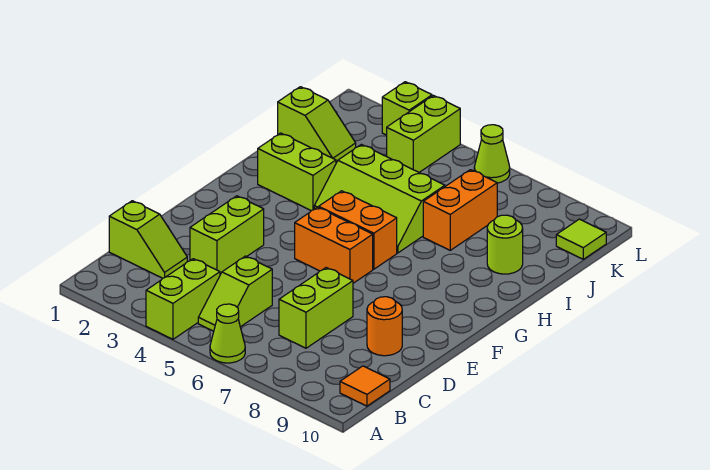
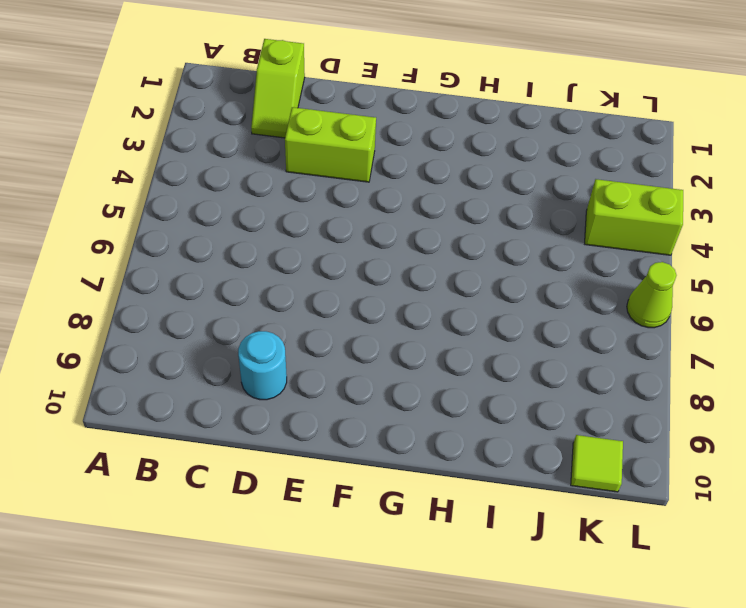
cyan 1x1 round brick [238,331,287,400] -> orange 1x1 round brick [367,297,402,356]
none -> lime 1x2 brick [146,259,220,339]
none -> lime 1x1 cone [210,304,245,363]
none -> lime 1x2 slope [198,256,272,331]

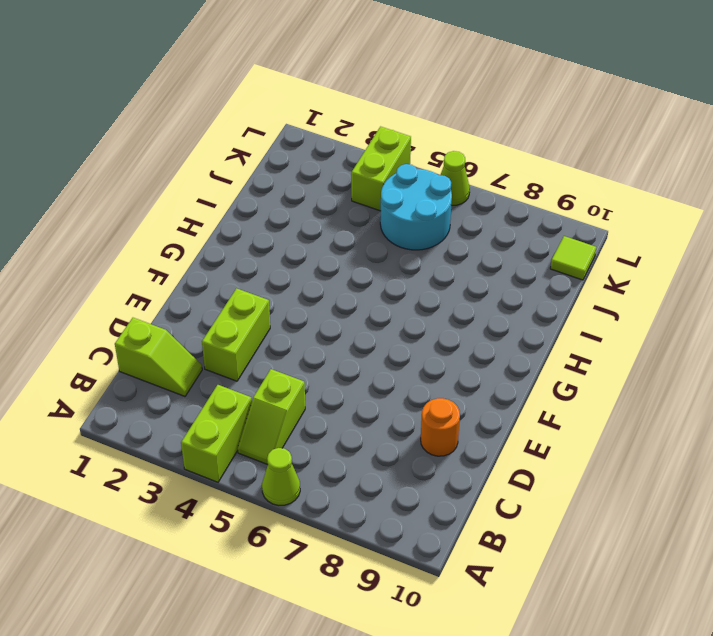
cyan 2x2 round brick [380,164,452,250] -> none
none -> orange 1x1 tile [340,366,390,406]
none -> lime 1x2 brick [279,268,353,348]
none -> orange 1x2 brick [295,207,373,283]

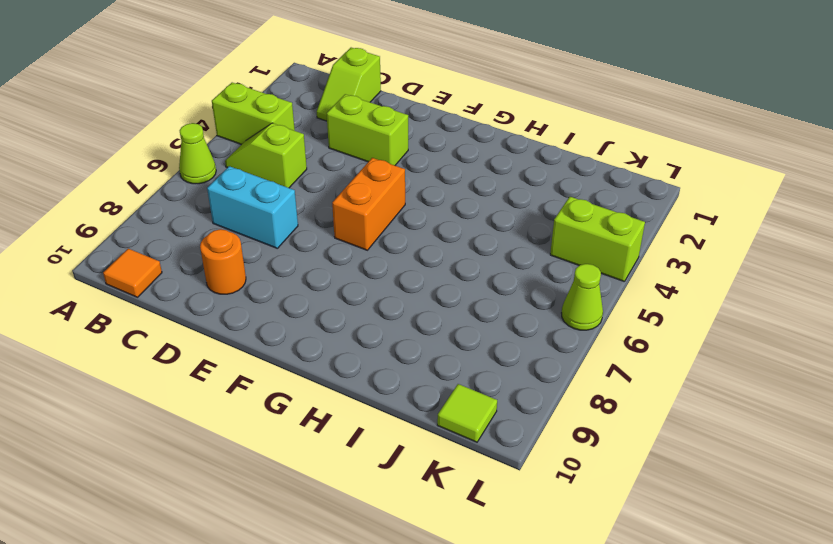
cyan 1x2 brick [207,166,298,248] -> lime 1x2 brick [279,268,353,348]
none -> orange 1x2 brick [319,191,397,269]
none -> lime 1x2 brick [258,133,336,211]
none -> lime 2x3 slope [314,144,445,253]

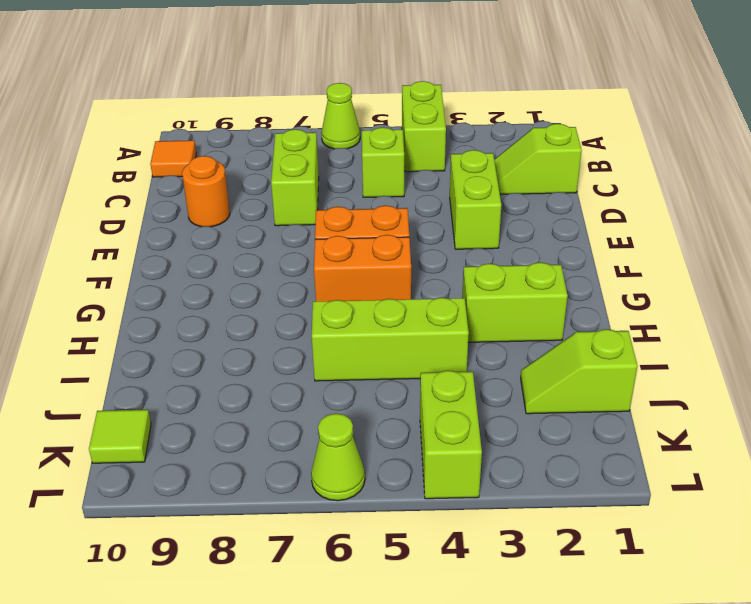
none -> orange 1x2 brick [423,170,497,250]
none -> lime 1x1 round brick [487,215,523,274]
none -> lime 1x1 brick [382,82,432,135]

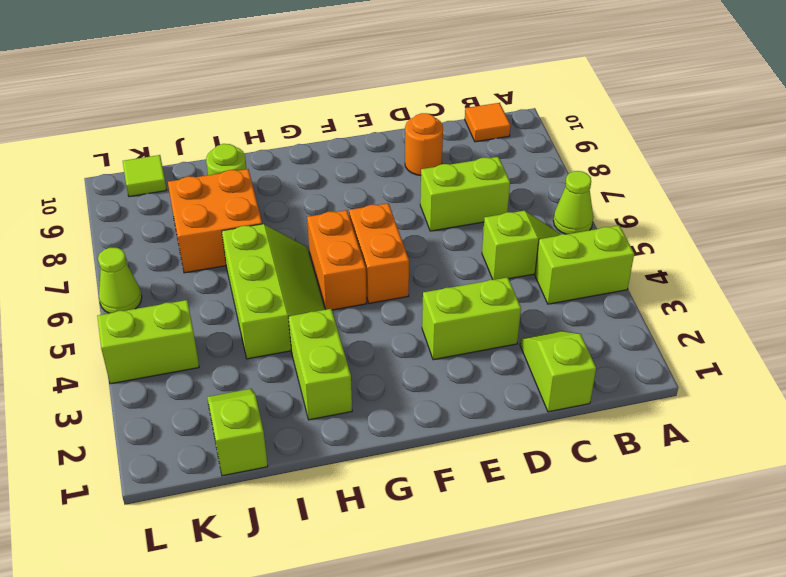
orange 2x2 brick [168,169,262,273] -> orange 1x2 brick [423,170,497,250]
none -> lime 1x1 brick [382,82,432,135]

